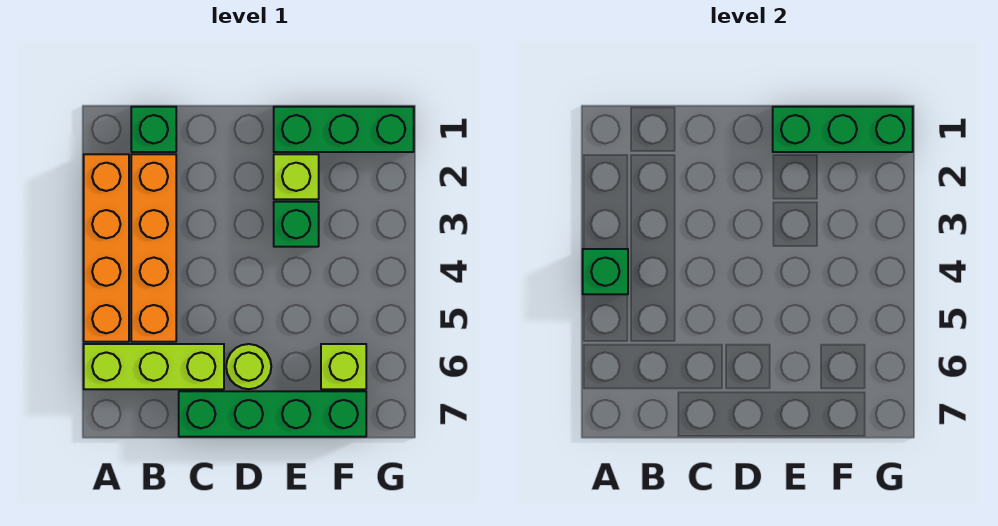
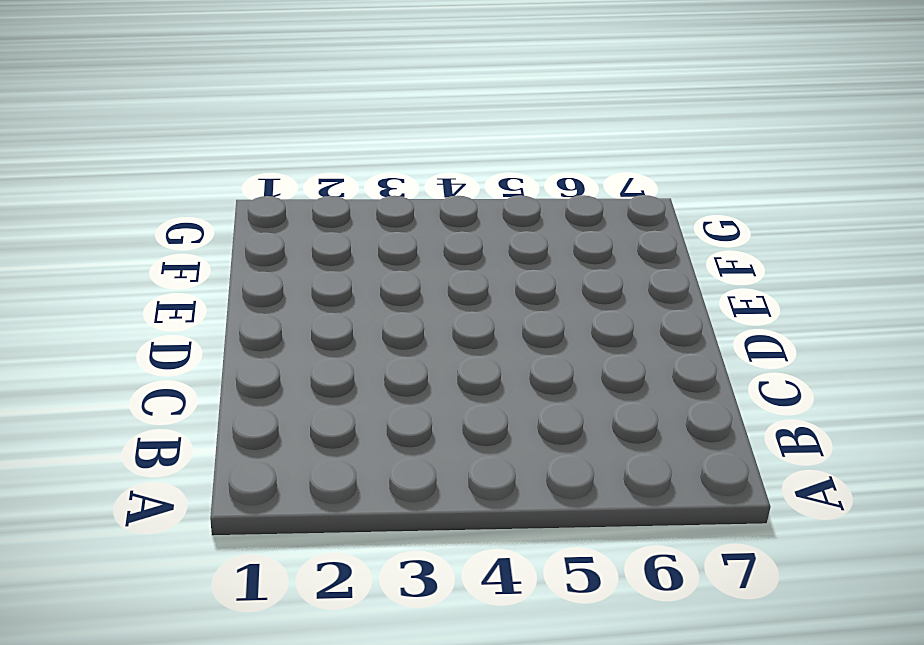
none -> orange 1x4 brick [84,154,129,342]
none -> lime 1x3 brick [84,344,224,389]
none -> green 1x1 brick [131,107,176,152]

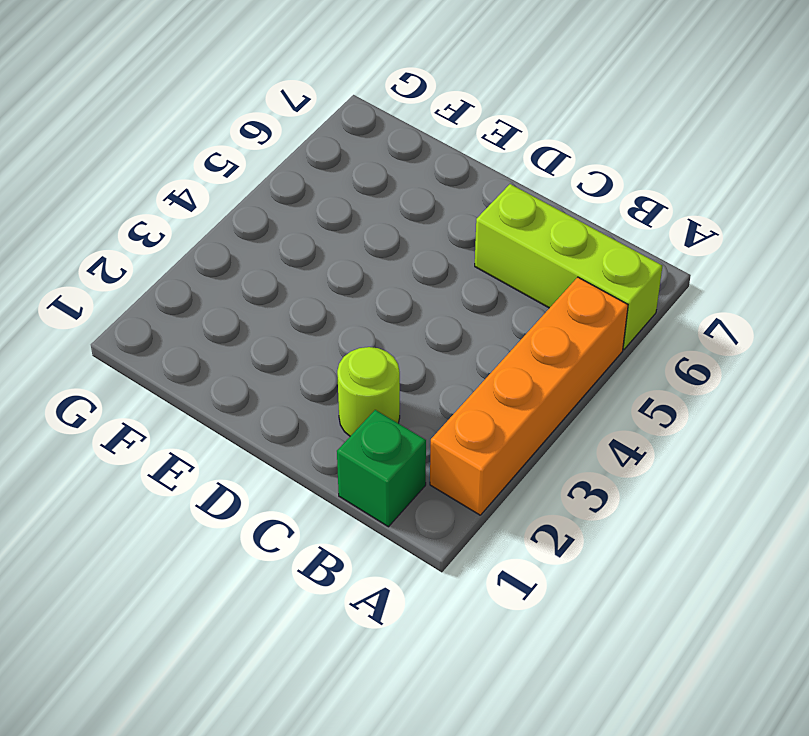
lime 1x1 round brick [337,347,400,436] -> lime 1x1 round brick moved to [226,344,271,389]
none -> orange 1x4 brick [131,154,176,342]
none -> green 1x4 brick [179,391,366,437]
none -> green 1x3 brick [274,107,414,152]

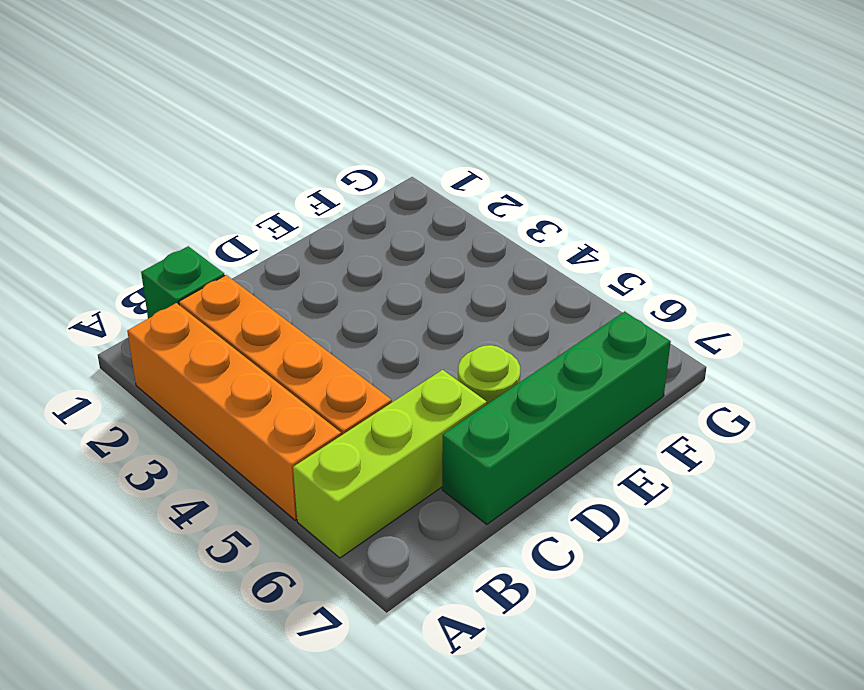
none -> green 1x3 brick [274,107,414,152]
none -> lime 1x1 brick [274,154,319,199]
none -> green 1x1 brick [274,202,319,247]

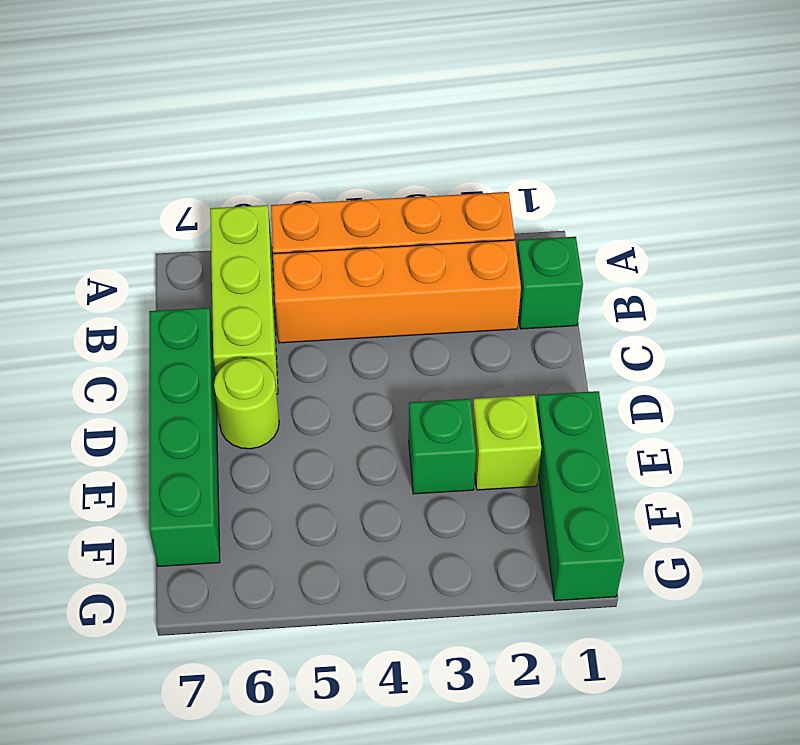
none -> lime 1x1 brick [321,344,366,389]
none -> green 1x1 brick [583,249,628,294]
none -> green 1x3 brick [773,107,913,152]

